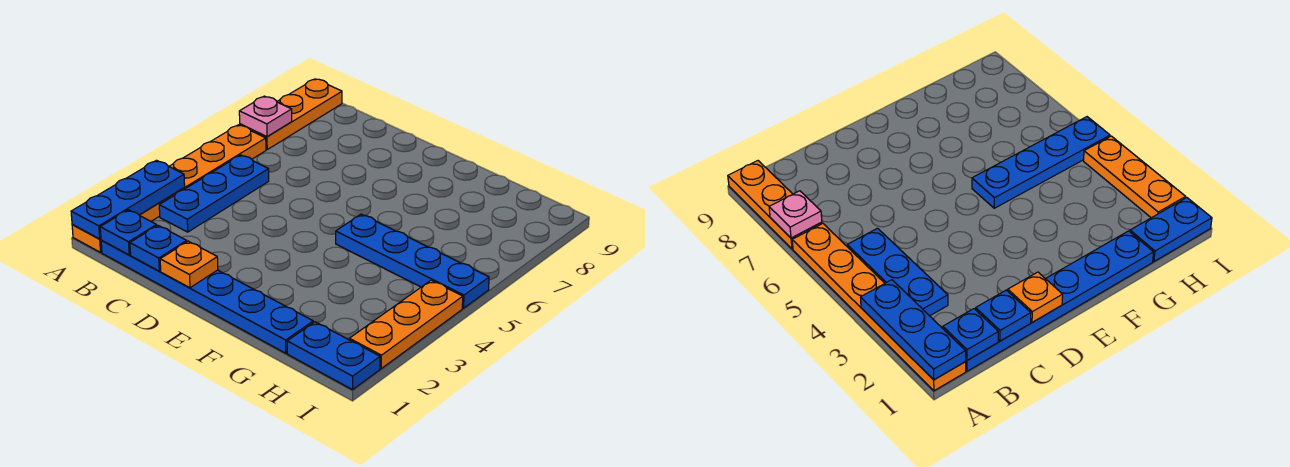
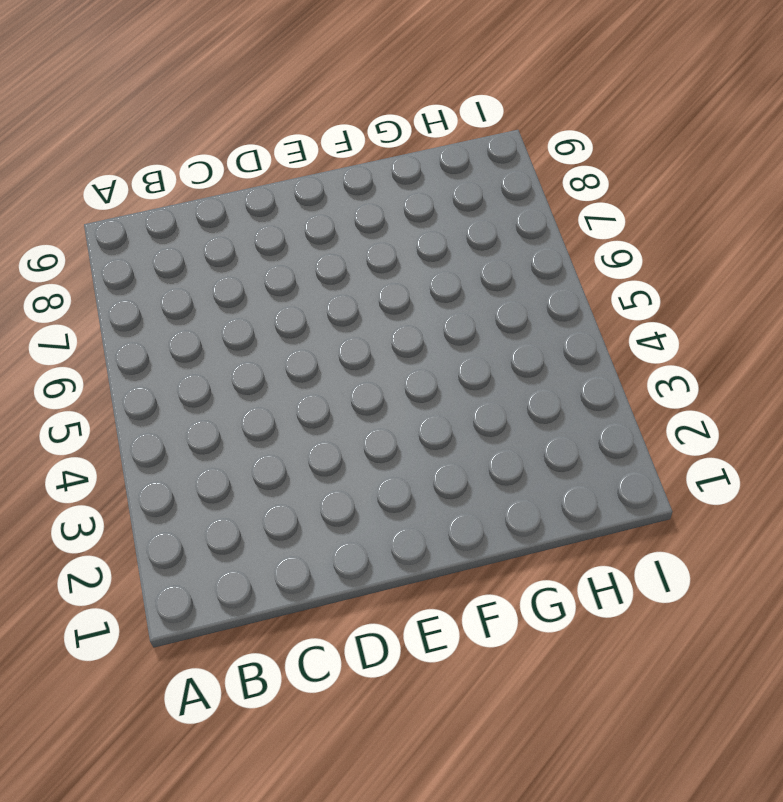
none -> orange 1x6 plate [72,125,266,252]
none -> orange 1x3 plate [240,79,342,149]
none -> blue 1x6 plate [101,240,313,353]

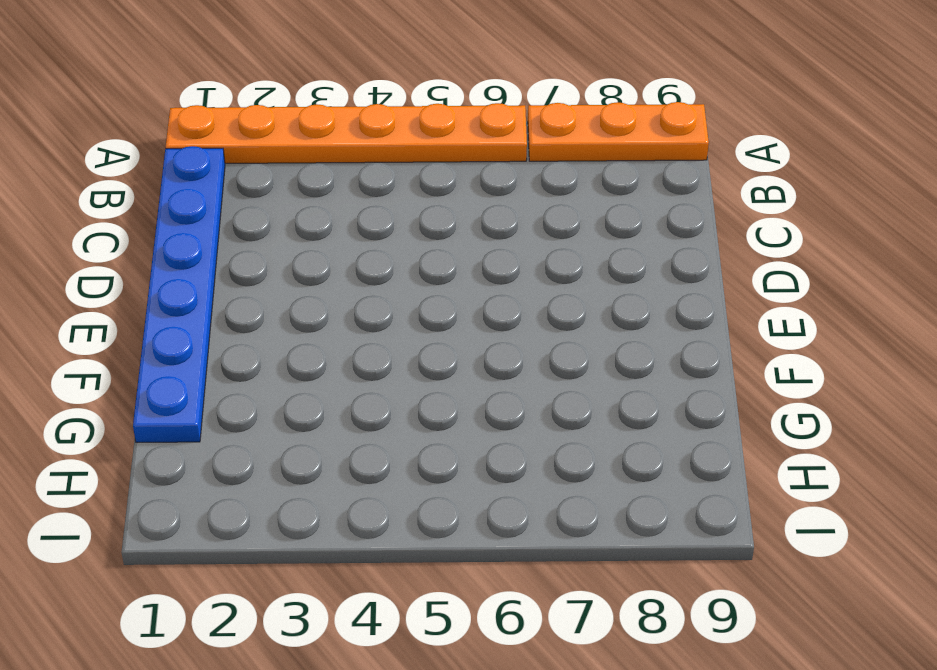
none -> blue 1x3 plate [159,155,269,232]
none -> blue 1x4 plate [336,214,489,308]
none -> blue 1x2 plate [287,322,380,390]

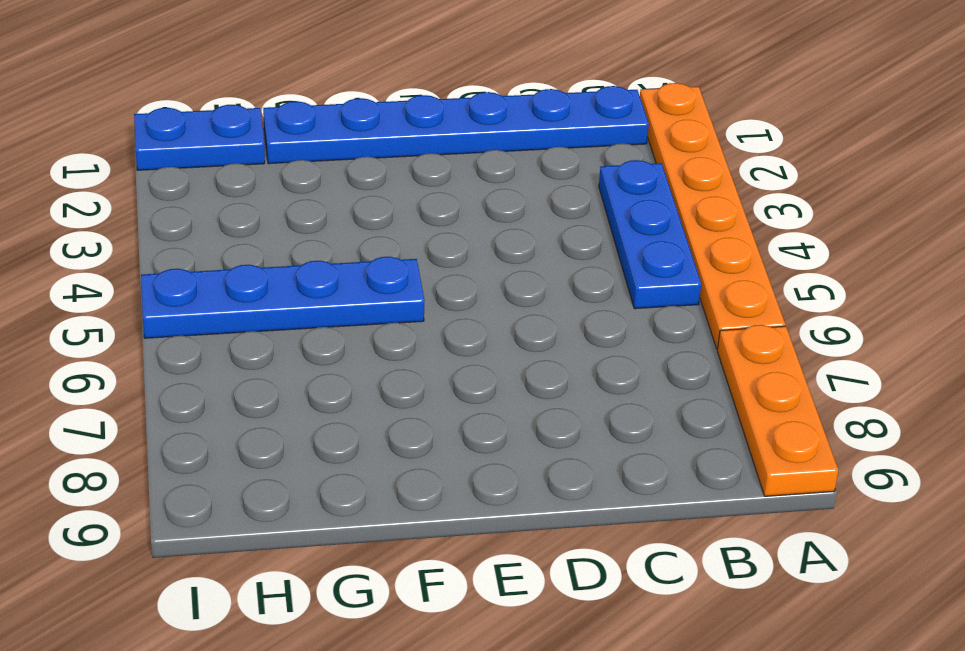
none -> orange 1x3 plate [349,280,463,368]
none -> blue 1x3 plate [71,160,185,239]
none -> pink 1x1 plate [239,96,292,137]

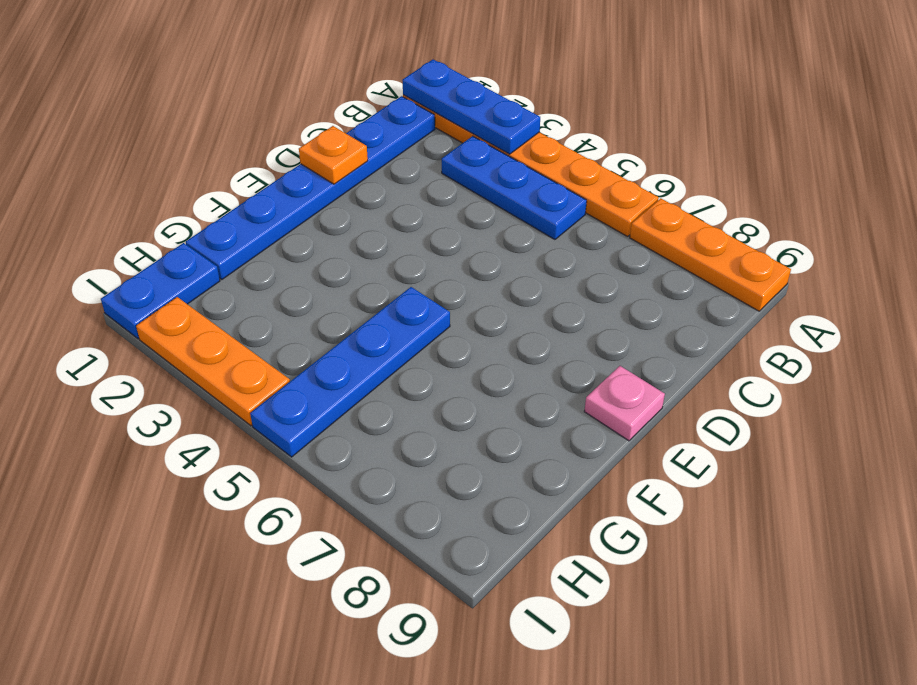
pink 1x1 plate [584,366,665,441] -> pink 1x1 plate moved to [239,96,292,137]
none -> blue 1x1 plate [100,210,157,255]
none -> blue 1x1 plate [130,226,187,271]

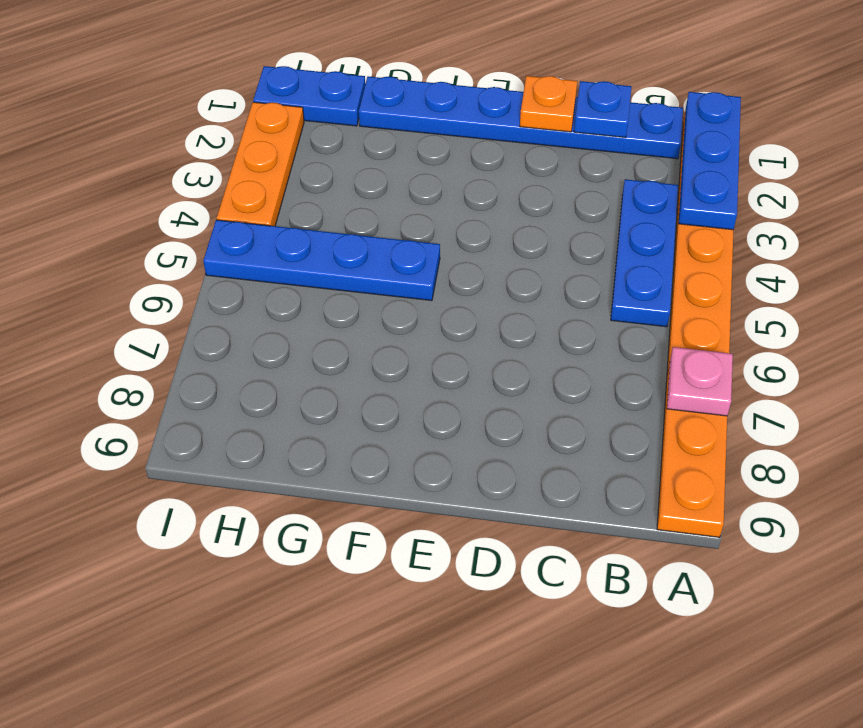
none -> blue 1x1 plate [100,210,157,255]

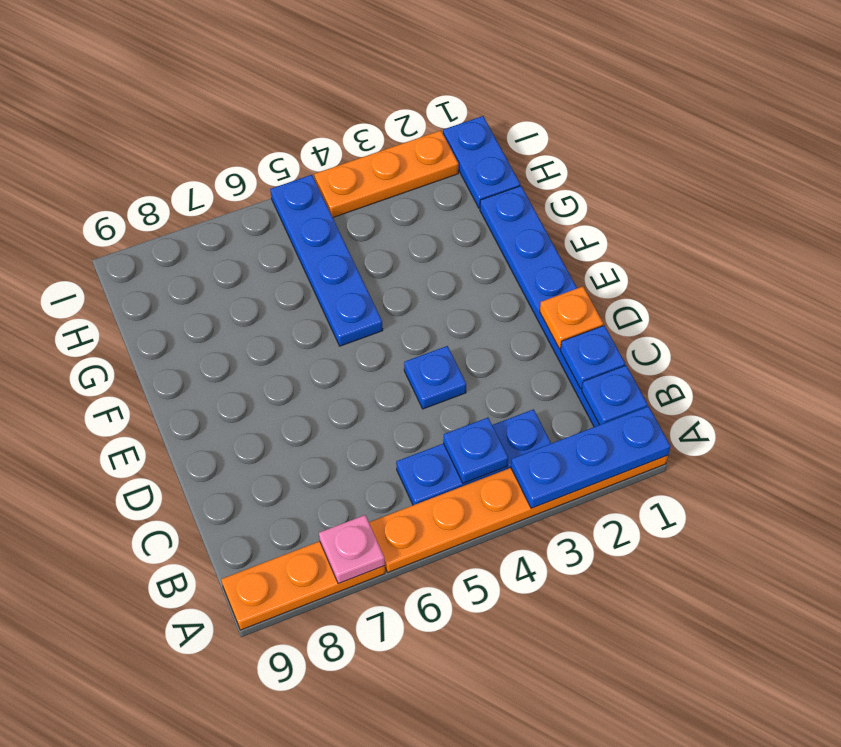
blue 1x1 plate [443,418,508,483] -> none
blue 1x1 plate [404,346,466,409] -> none

